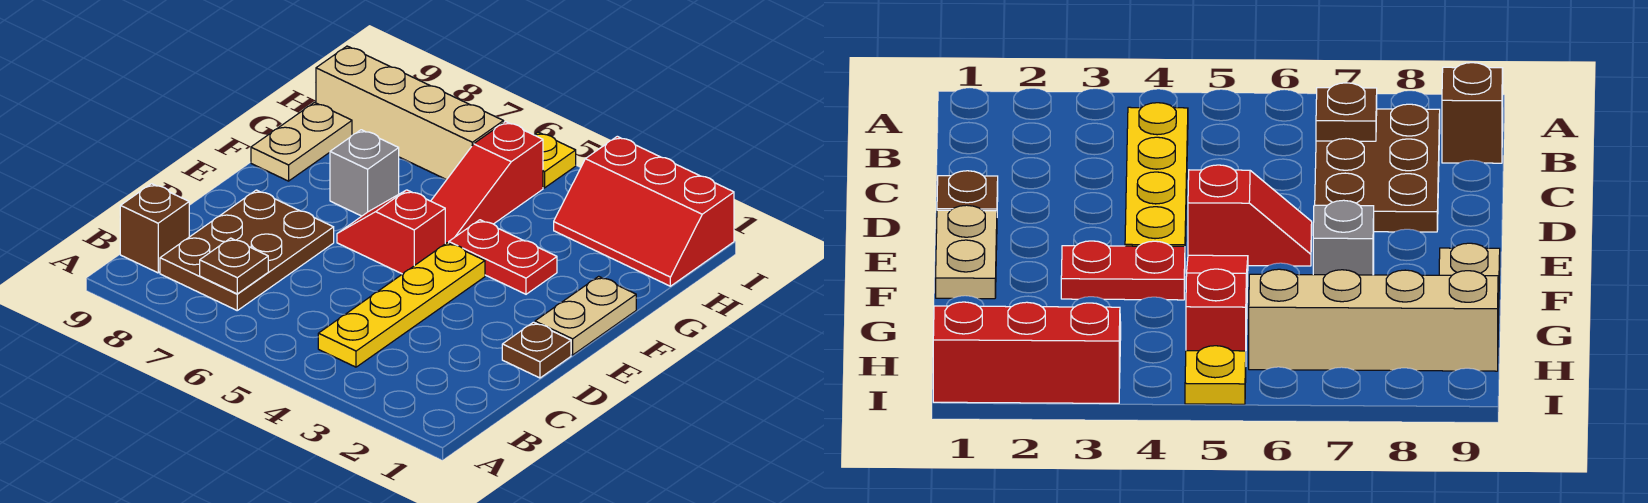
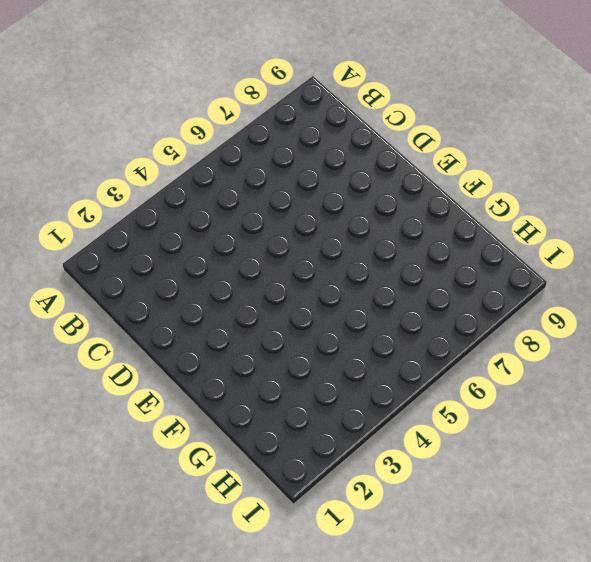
none -> yellow 1x4 plate [318,243,485,367]
none -> brown 2x3 plate [160,190,334,310]
none -> brown 1x1 brick [120,184,189,273]

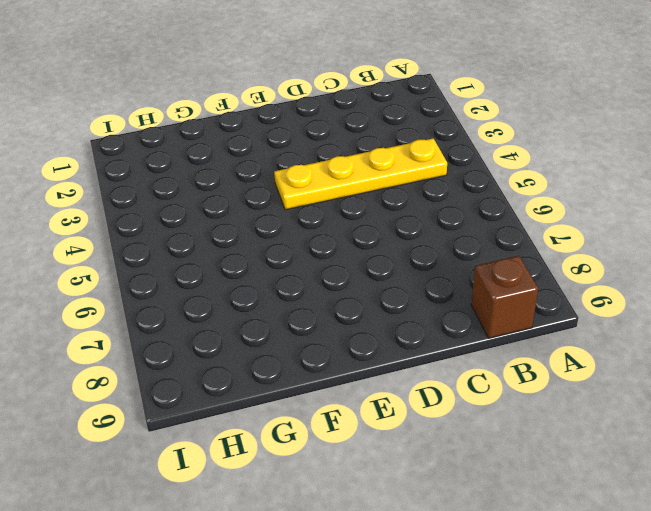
none -> brown 2x3 plate [160,190,334,310]
none -> brown 1x1 plate [502,322,571,378]
none -> tan 1x2 plate [535,276,636,355]

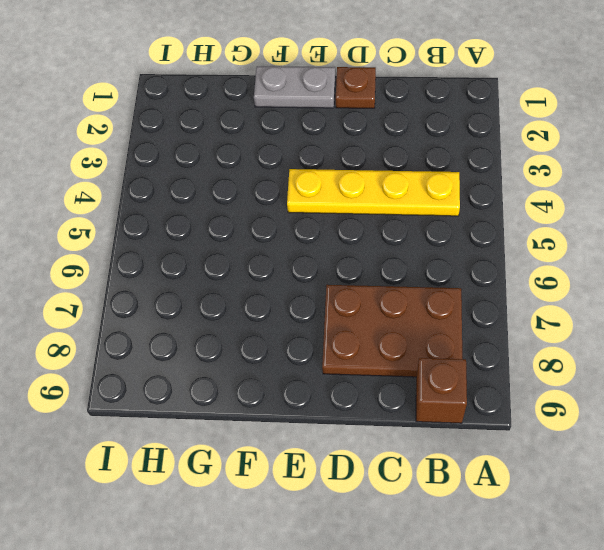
grey 1x2 plate [254,66,336,108] -> tan 1x2 plate [535,276,636,355]
none -> red 1x2 slope [337,190,445,274]
none -> red 1x2 plate [449,220,557,294]
none -> red 1x3 slope [431,122,543,244]

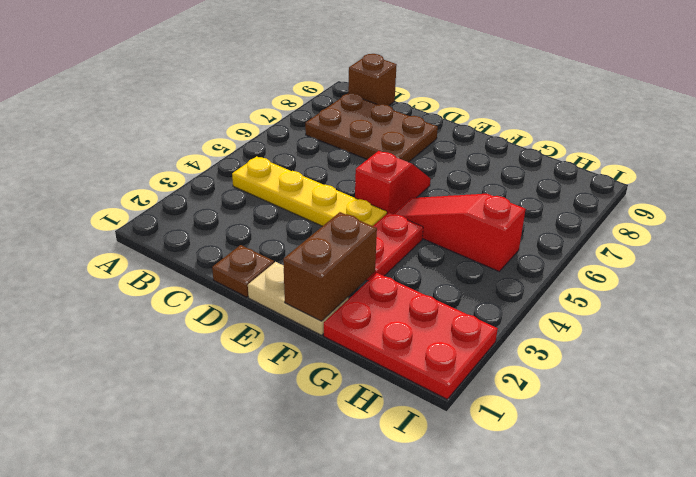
brown 1x2 brick [283,212,377,321] -> none
red 2x3 plate [324,273,498,399] -> red 2x3 slope [554,136,734,286]
none -> grey 1x1 brick [330,130,399,216]
none -> tan 1x2 plate [251,103,352,181]
none -> tan 1x4 brick [316,46,504,180]

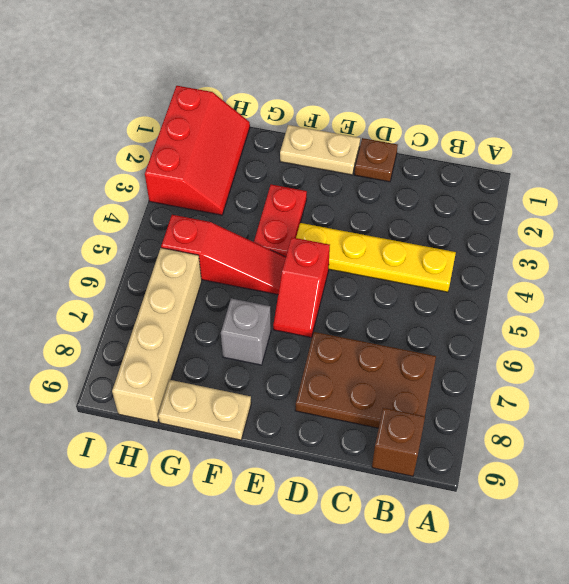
none -> yellow 1x1 plate [534,132,576,188]
none -> brown 1x1 plate [200,238,268,294]

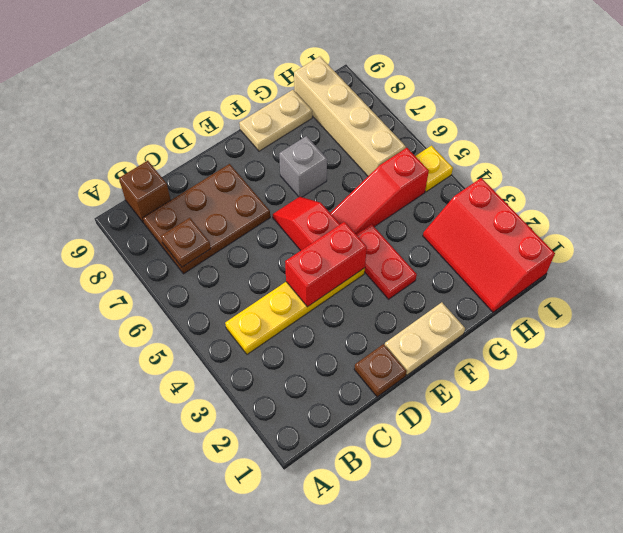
red 1x2 brick [285,222,367,307] -> none

